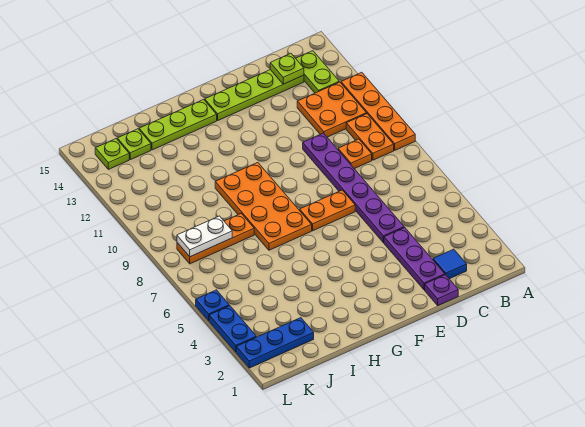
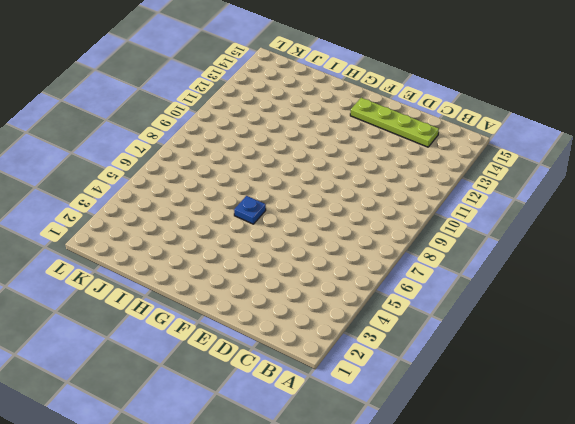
blue 1x1 plate [234,196,266,224] -> blue 1x1 plate moved to [196,290,229,321]
none -> orange 1x4 plate [341,72,415,150]
none -> orange 1x2 plate [346,114,394,160]
none -> orange 2x2 plate [297,82,367,137]

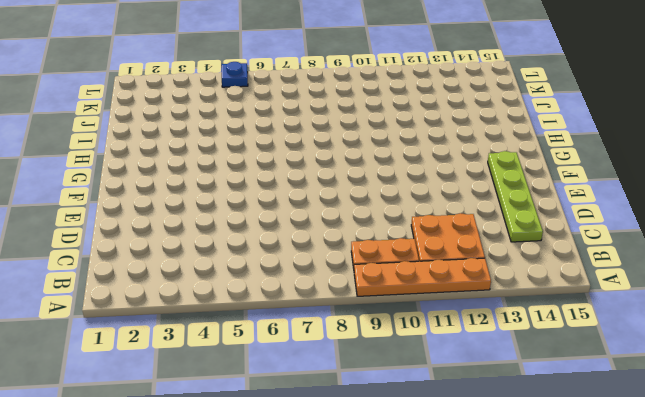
none -> lime 1x2 plate [296,51,339,93]
none -> blue 1x1 tile [433,249,467,279]
none -> orange 1x1 plate [338,139,372,169]

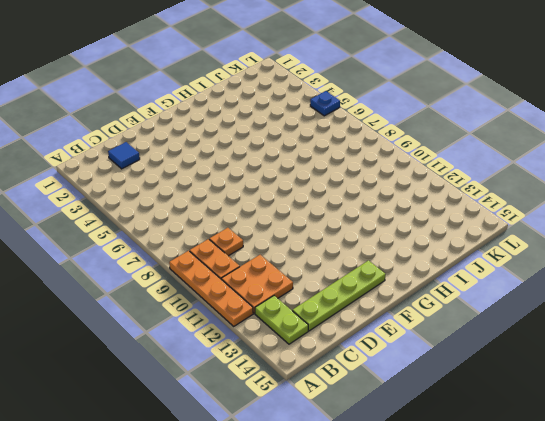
none -> purple 1x1 plate [425,275,458,305]
none -> purple 1x3 plate [384,227,445,290]
none -> purple 1x6 plate [303,133,404,243]

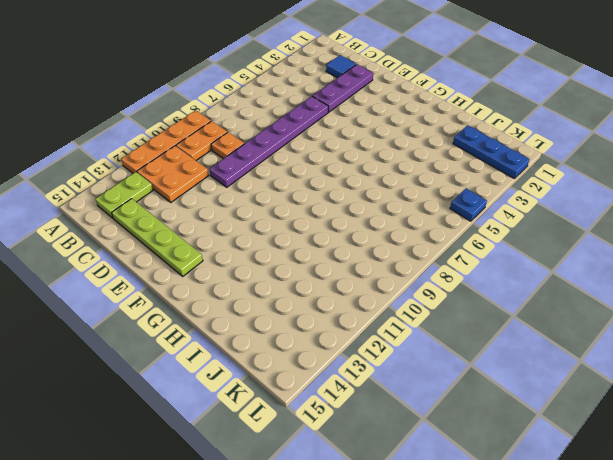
none -> purple 1x1 plate [425,275,458,305]
none -> orange 1x2 plate [300,190,355,231]
none -> orange 2x4 plate [215,163,312,250]

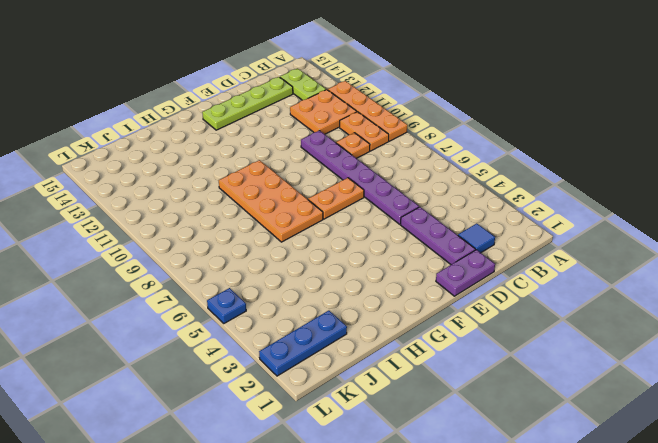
purple 1x2 plate [436,250,495,296] -> purple 1x1 plate [425,275,458,305]
none -> lime 1x3 plate [139,100,217,150]
none -> orange 1x3 plate [177,214,254,264]
none -> lime 1x1 plate [117,129,151,160]

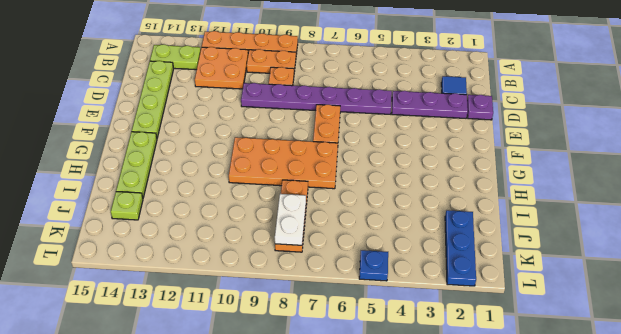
none -> lime 1x1 plate [95,139,129,169]
none -> blue 1x2 plate [209,306,257,352]
none -> lime 1x1 plate [270,53,304,84]

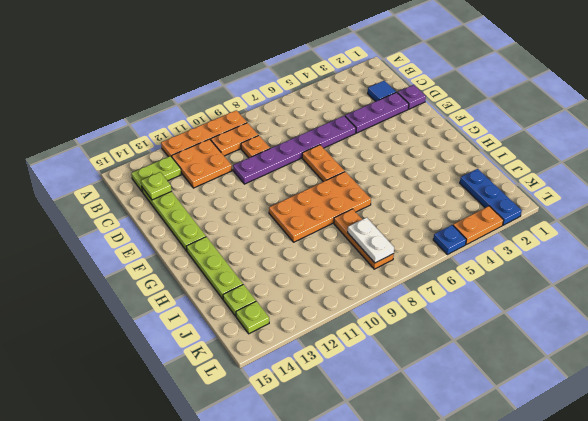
orange 1x2 plate [453,206,504,245] -> blue 1x2 plate [209,306,257,352]

